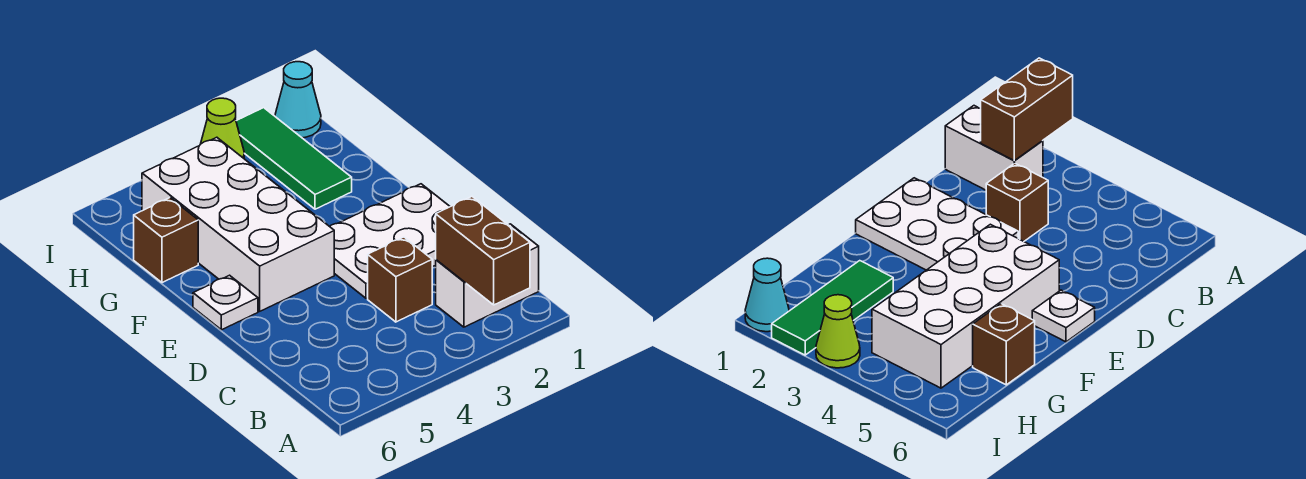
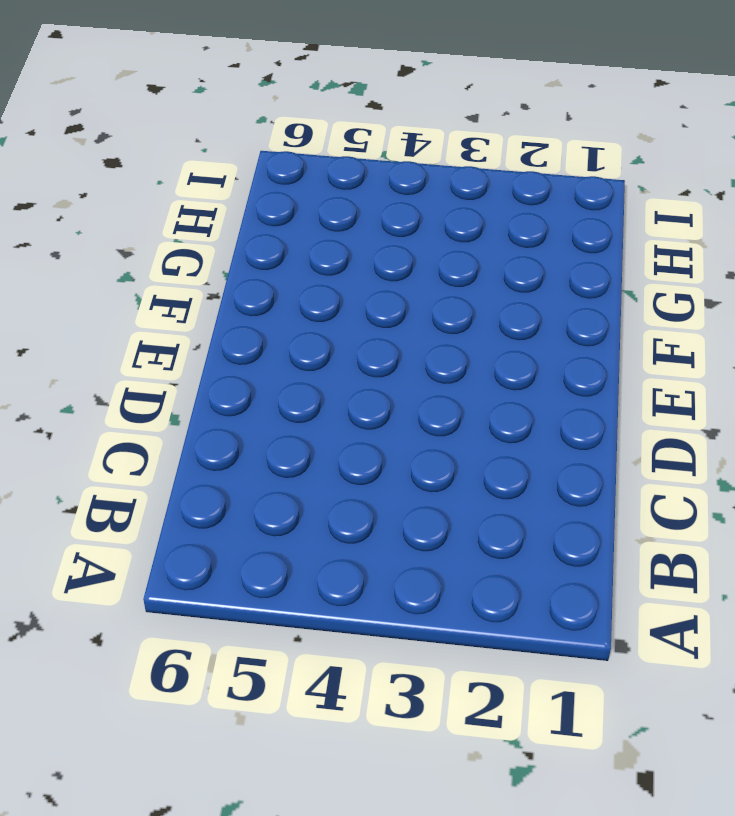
none -> white 1x2 brick [436,224,539,327]
none -> brown 1x1 brick [368,237,432,322]

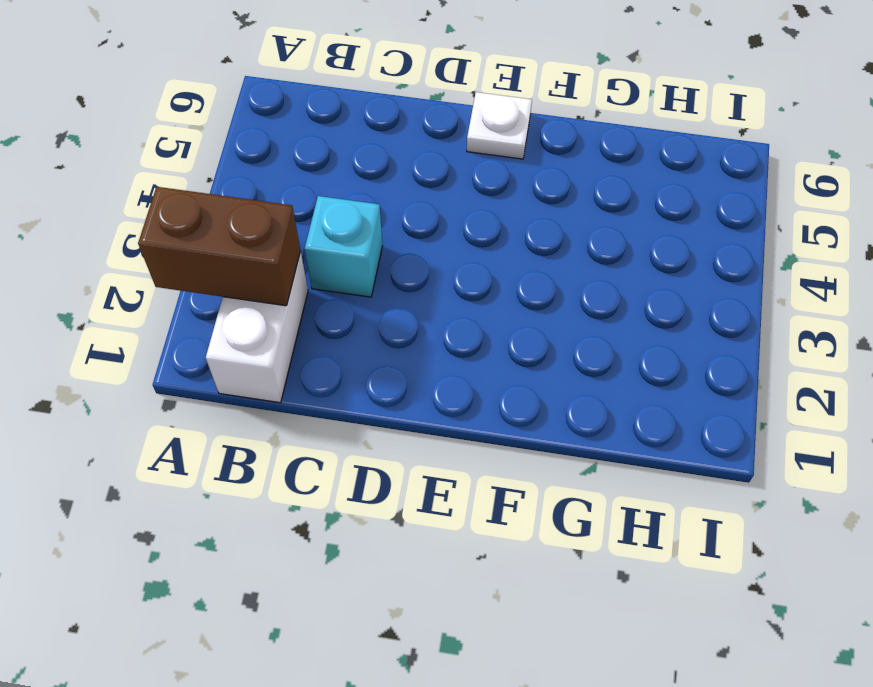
cyan 1x1 brick [305,196,382,297] -> brown 1x1 brick [368,237,432,322]
none -> white 2x3 plate [330,184,450,298]
none -> white 2x4 brick [142,137,334,311]

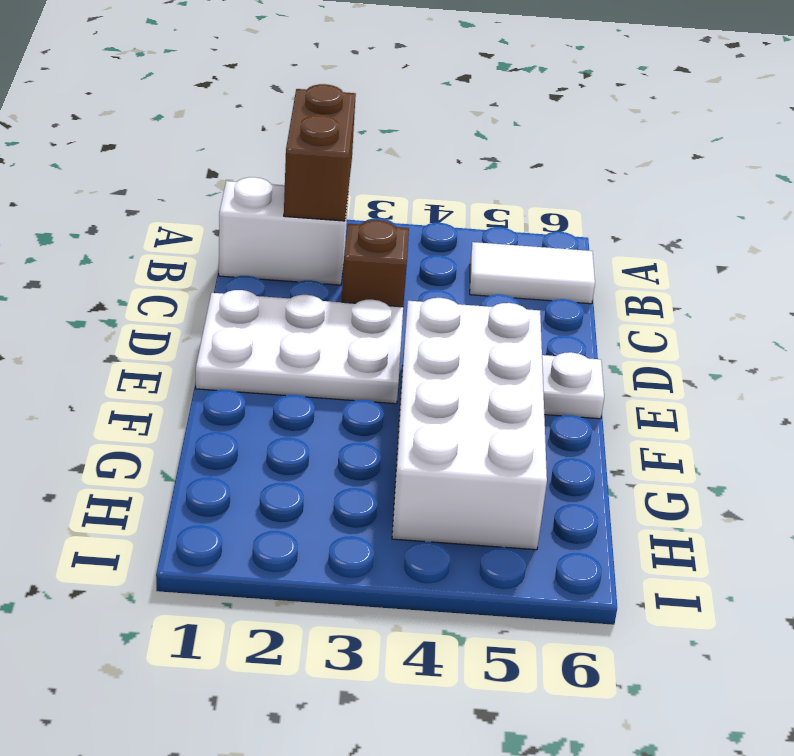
white 1x2 tile [470,242,595,304] -> none
none -> green 1x3 tile [236,108,352,209]
none -> brown 1x1 brick [134,198,198,283]

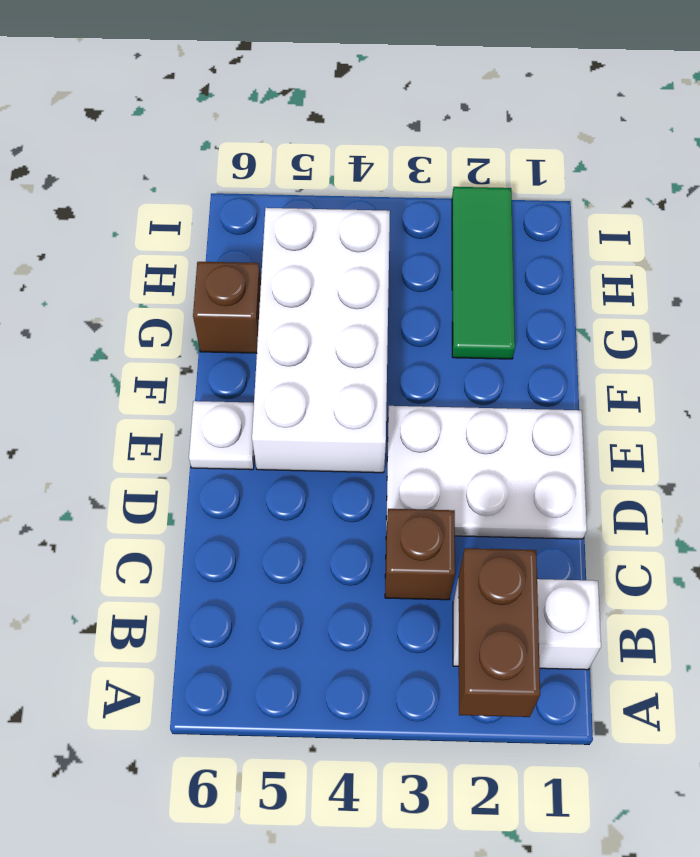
none -> cyan 1x1 cone [275,62,321,138]
none -> lime 1x1 cone [201,98,244,158]

